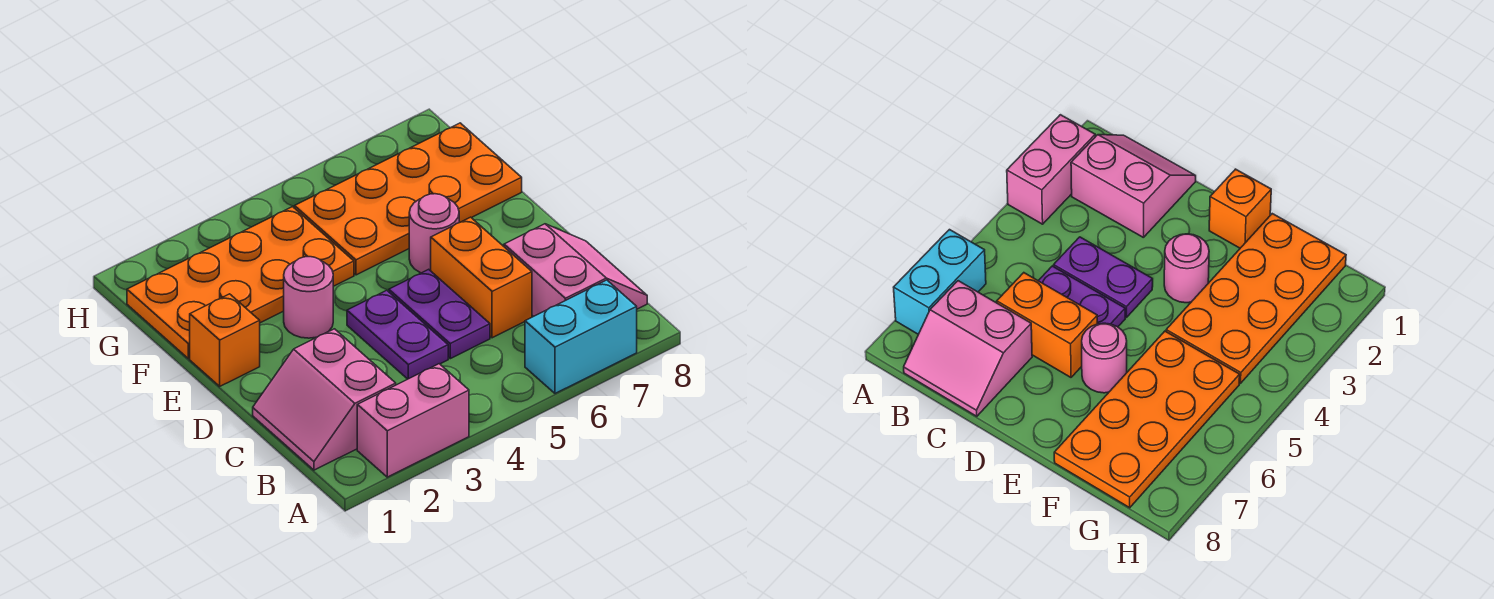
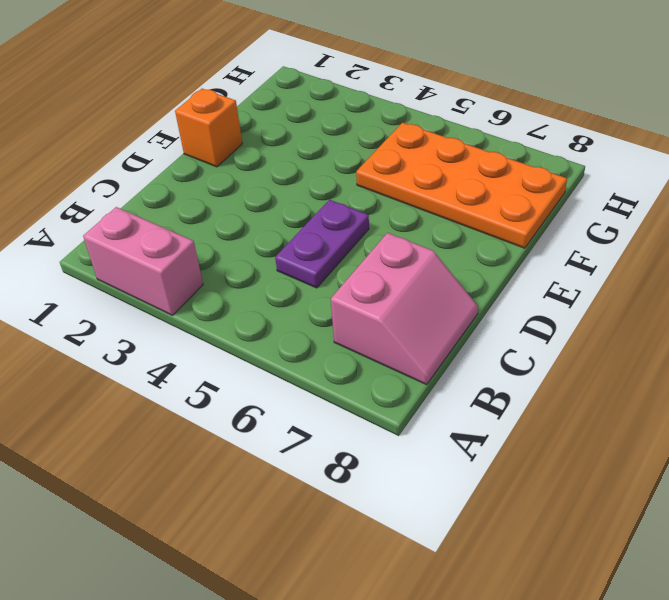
none -> cyan 1x2 brick [525,280,637,393]
none -> pink 2x2 slope [253,329,396,470]
none -> purple 1x2 plate [347,290,448,379]

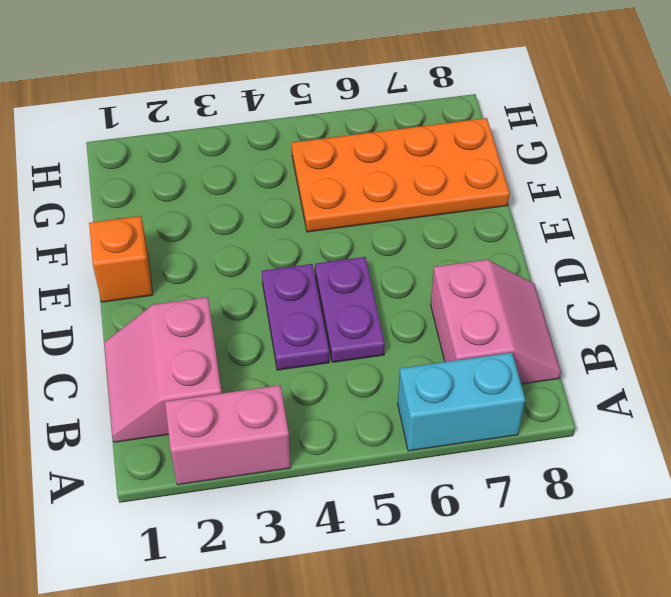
none -> orange 1x2 brick [431,217,532,338]
none -> pink 1x1 round brick [284,257,333,338]
none -> pink 1x1 round brick [409,194,459,273]

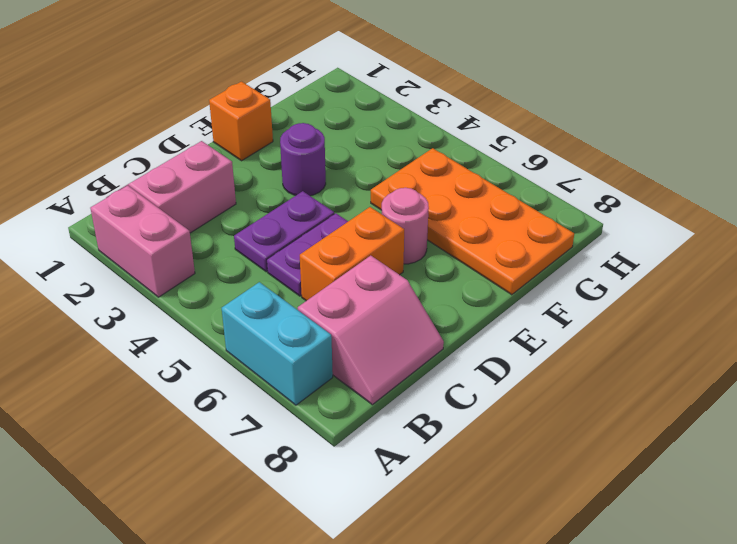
purple 1x1 round brick [280,123,326,196] -> pink 1x1 round brick [284,257,333,338]
none -> orange 2x4 plate [127,207,354,359]

